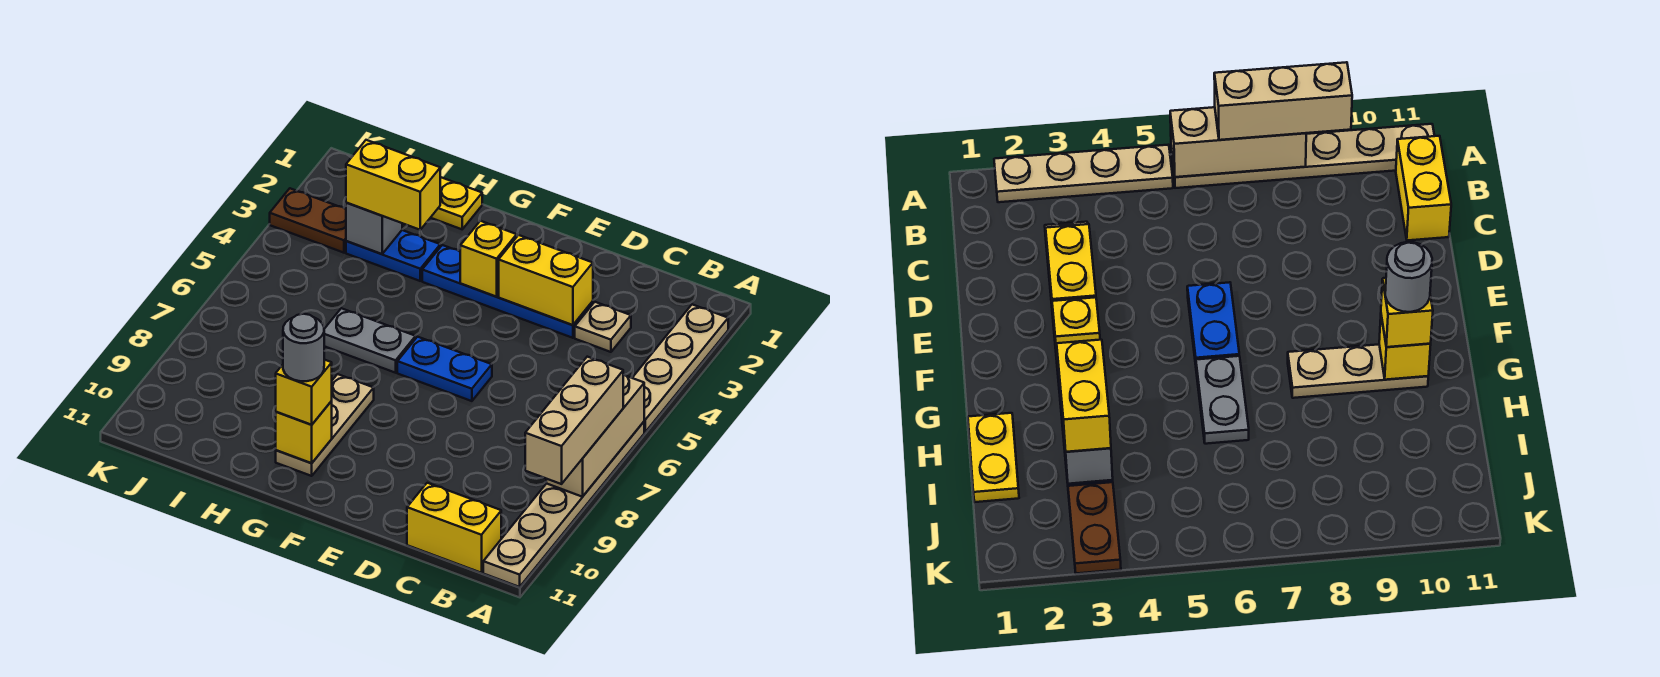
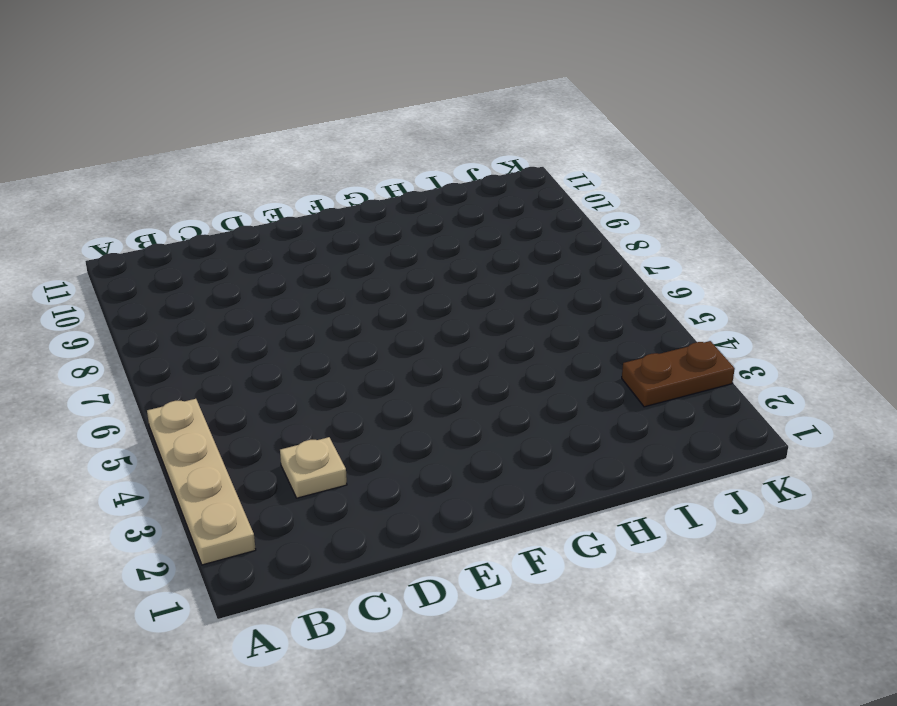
none -> tan 1x6 plate [483,422,644,587]
none -> yellow 1x2 brick [407,483,501,573]
none -> blue 1x4 plate [422,245,593,338]

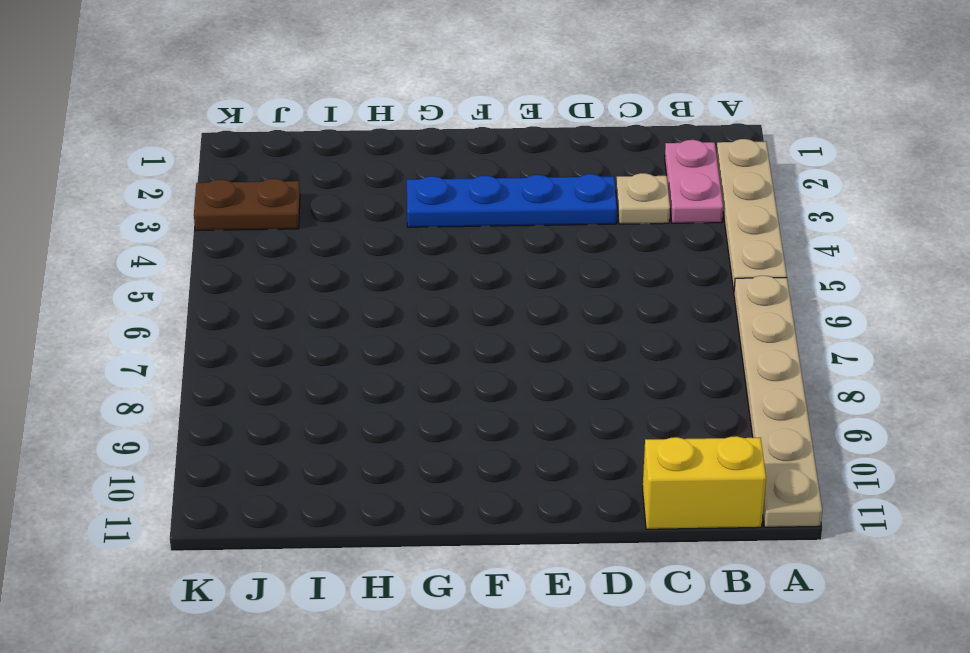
pink 1x2 plate [665,140,723,223] -> none
none -> blue 1x2 plate [397,337,492,401]
none -> grey 1x2 plate [324,308,416,373]
none -> tan 1x3 plate [276,374,374,476]

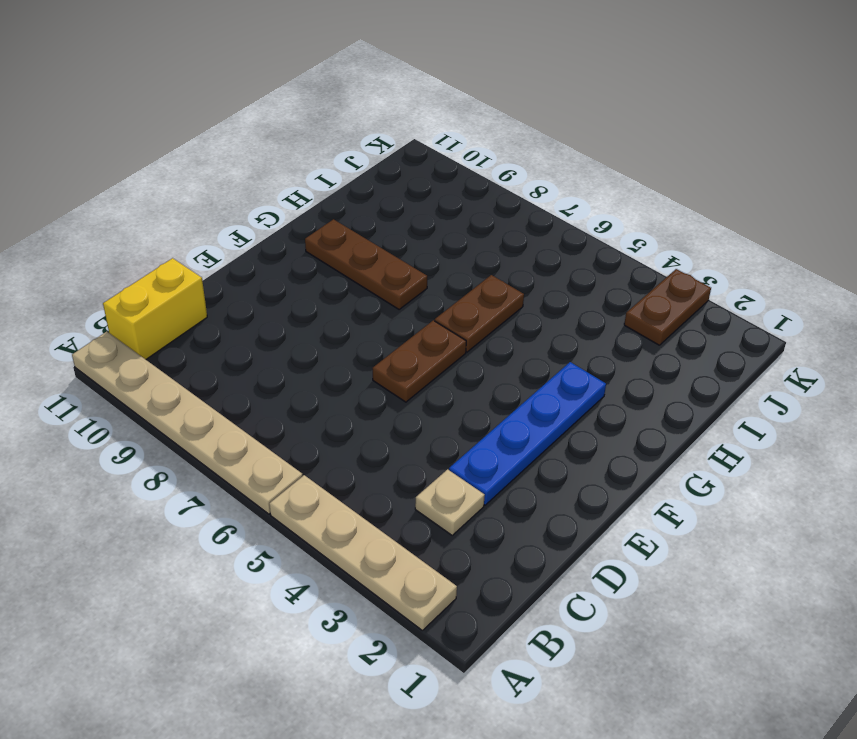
brown 1x2 plate [373,320,466,402] -> blue 1x2 plate [397,337,492,401]
brown 1x2 plate [435,275,524,352] -> grey 1x2 plate [324,308,416,373]
brown 1x3 plate [305,219,427,309] -> tan 1x3 plate [276,374,374,476]
none -> yellow 1x2 plate [431,177,482,229]
none -> blue 1x2 plate [346,230,440,281]
none -> tan 1x3 brick [546,374,644,497]

